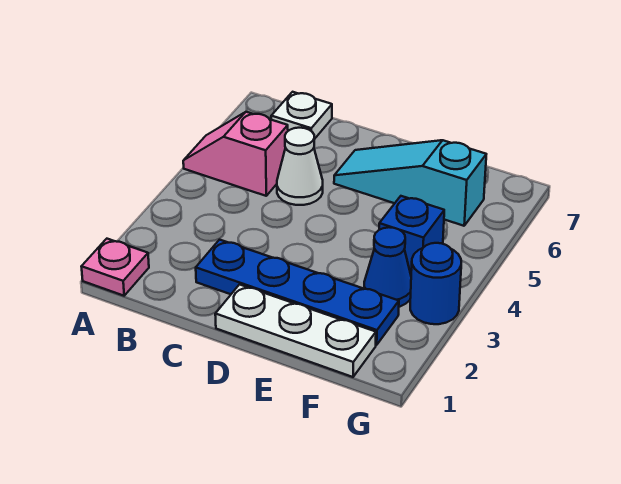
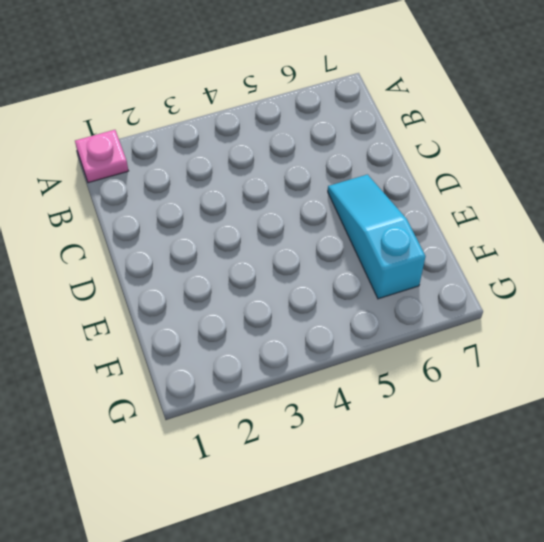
none -> pink 1x2 slope [183,112,288,196]
none -> white 1x1 plate [271,92,332,139]

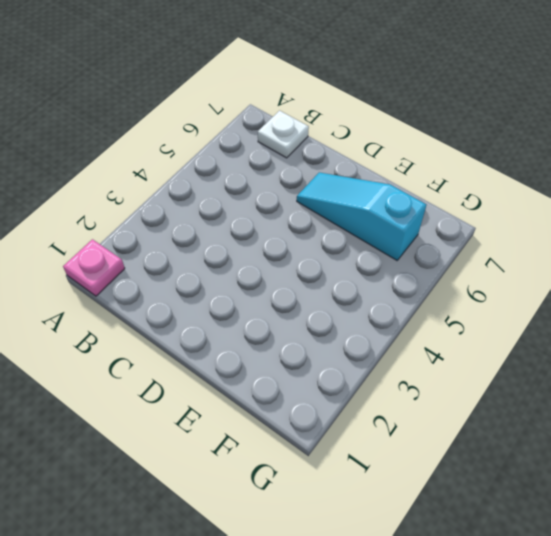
none -> pink 1x2 slope [183,112,288,196]
none -> blue 1x4 plate [196,240,399,345]

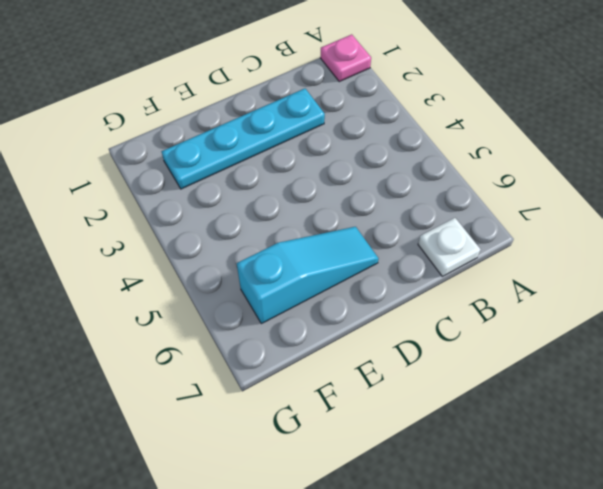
cyan 1x4 plate [161,88,325,189] -> blue 1x4 plate [196,240,399,345]
none -> pink 1x2 slope [183,112,288,196]
none -> white 1x1 cone [277,128,323,205]

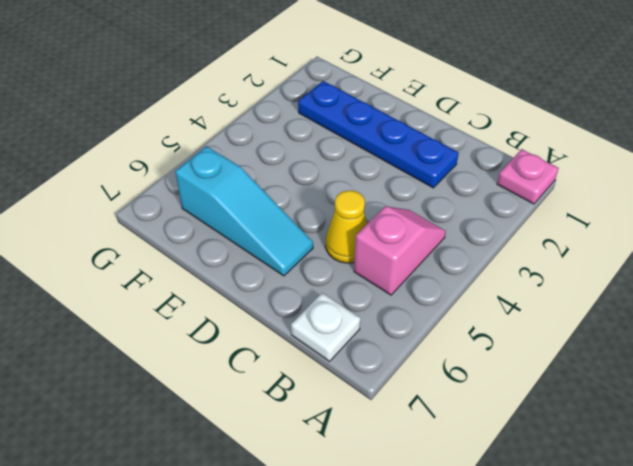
pink 1x2 slope [354,206,446,295] -> pink 1x2 slope turned to [183,112,288,196]
yellow 1x1 cone [326,190,367,263] -> white 1x1 cone [277,128,323,205]
none -> white 1x3 plate [215,285,376,377]
none -> blue 1x1 cone [364,227,411,307]

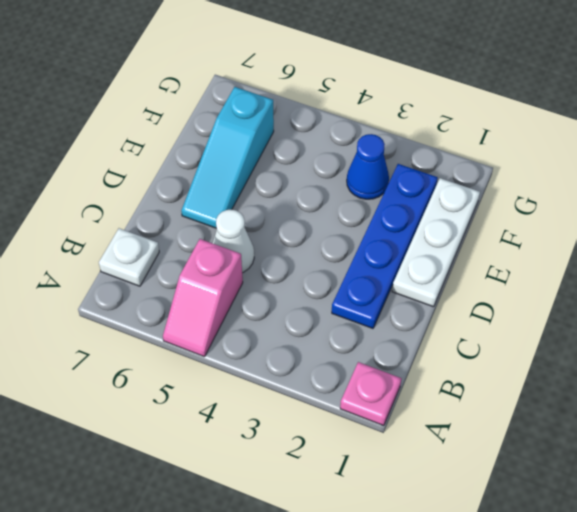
none -> blue 1x1 brick [379,196,444,274]
none -> blue 1x1 round brick [410,243,461,324]

